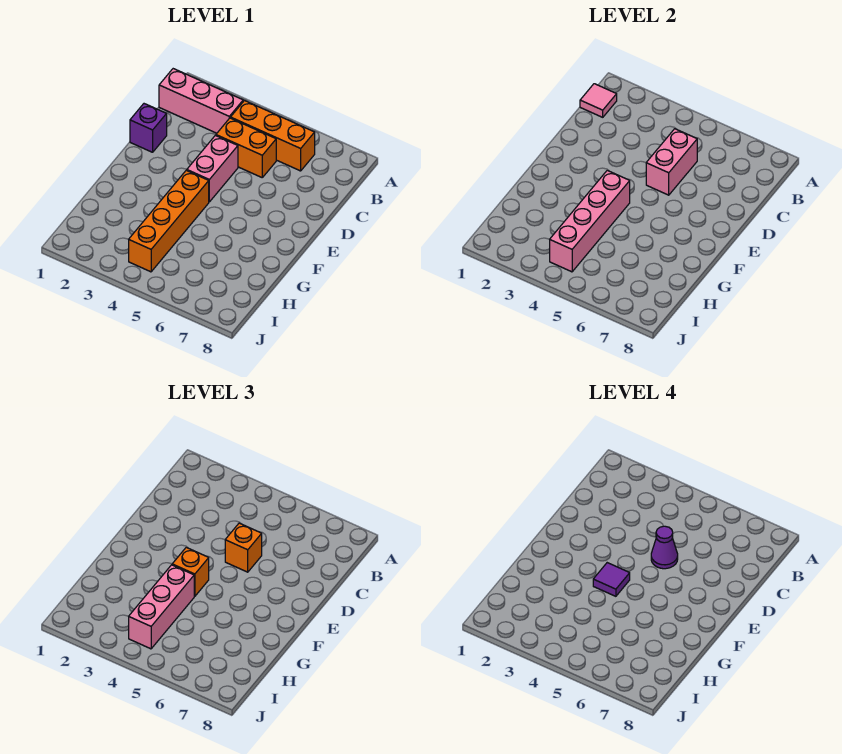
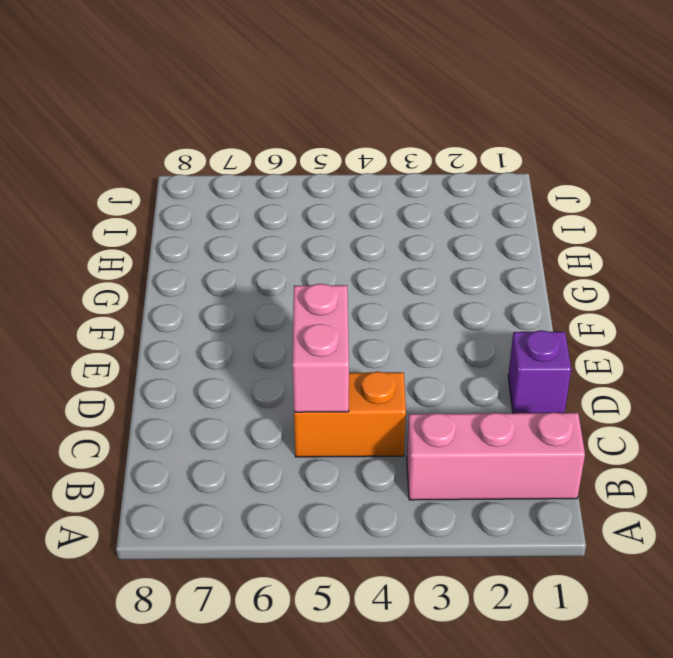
none -> orange 1x3 brick [231,101,315,171]
none -> pink 1x2 brick [187,135,238,202]
none -> orange 1x4 brick [129,170,209,272]

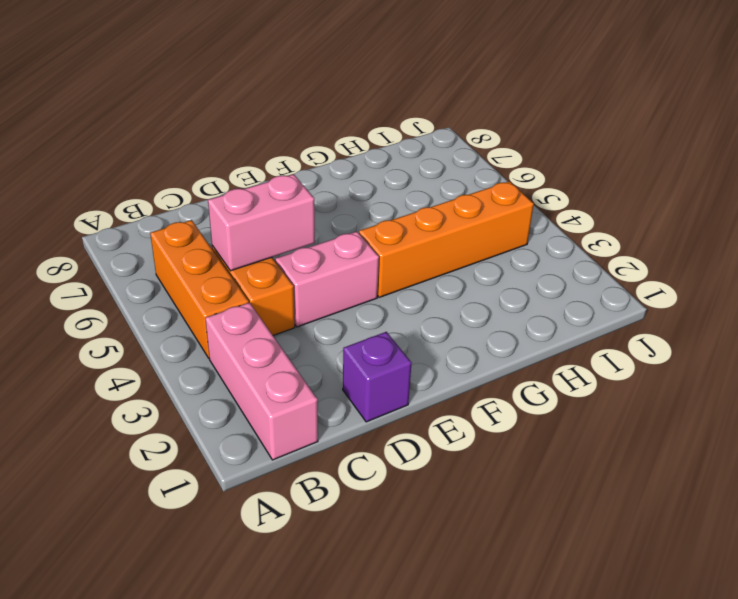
none -> pink 1x1 tile [580,84,617,117]
none -> pink 1x4 brick [550,170,630,272]
none -> orange 1x1 brick [225,523,262,572]

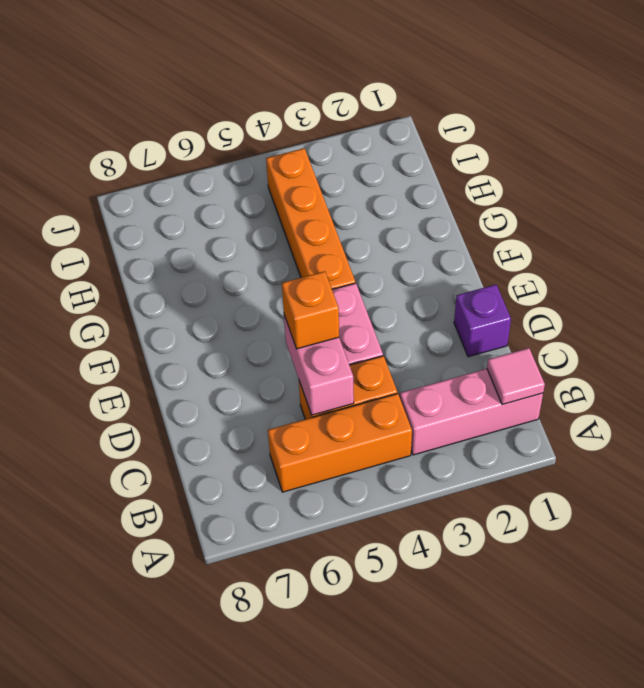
none -> pink 1x4 brick [550,170,630,272]
none -> orange 1x1 brick [172,547,209,596]
none -> pink 1x3 brick [129,565,194,649]

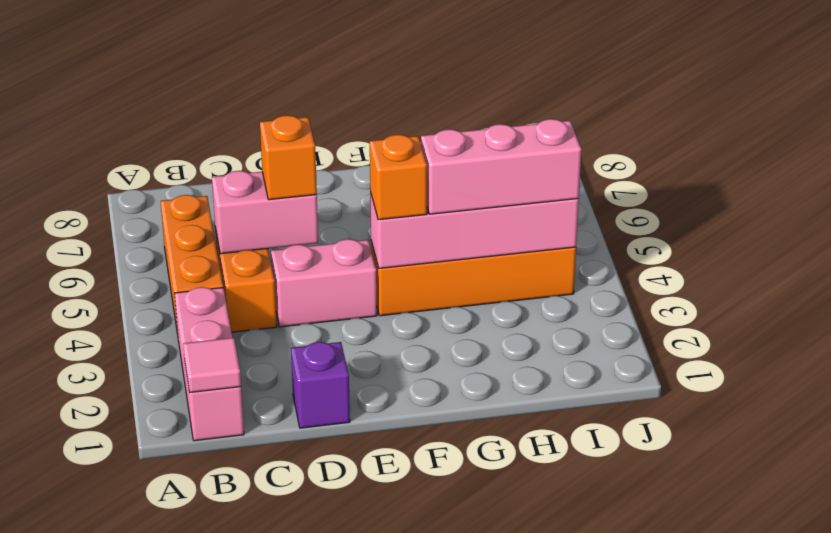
none -> purple 1x1 cone [651,526,678,569]
none -> purple 1x1 tile [593,563,630,596]

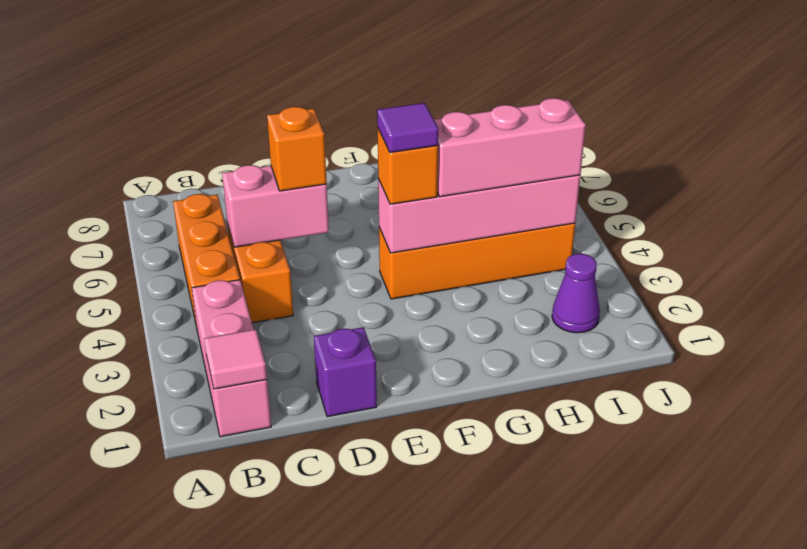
purple 1x1 cone [552,254,600,333] -> purple 1x1 cone moved to [651,526,678,569]
none -> pink 1x2 brick [187,135,238,202]

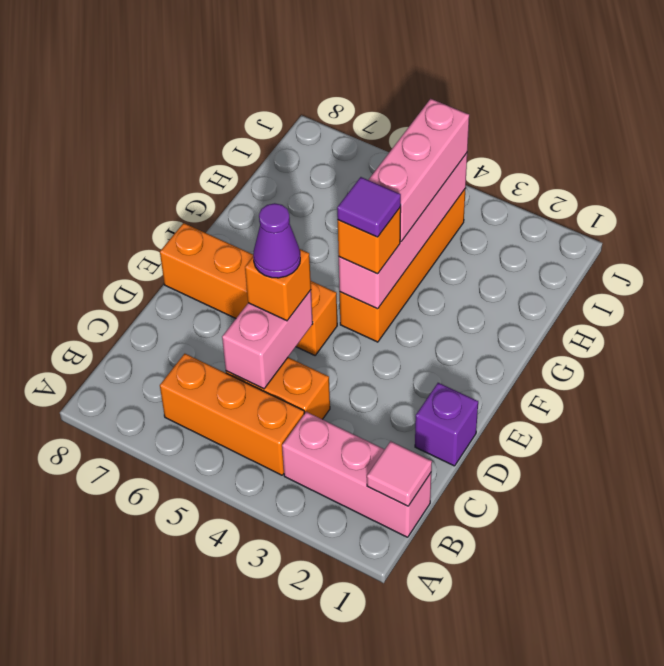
orange 1x4 brick [160,223,337,355] -> none
none -> pink 1x2 brick [187,135,238,202]

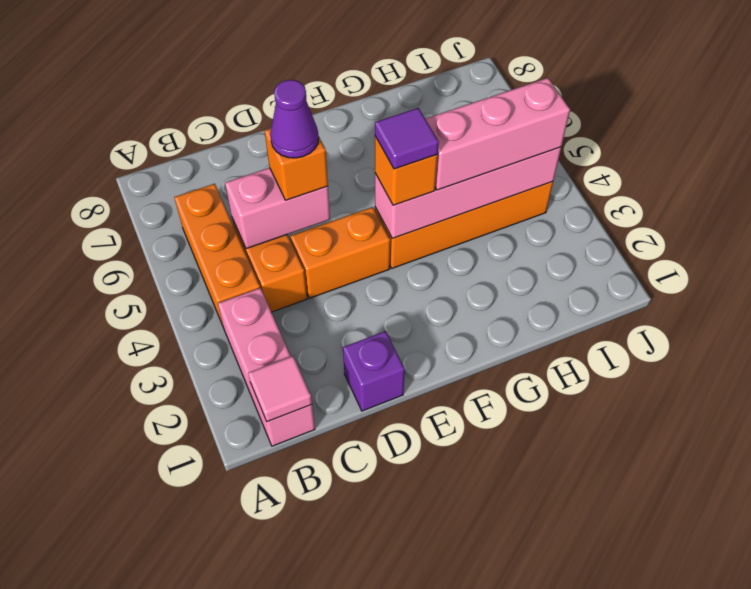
orange 1x2 brick [290,207,390,298] -> pink 1x2 brick [187,135,238,202]

